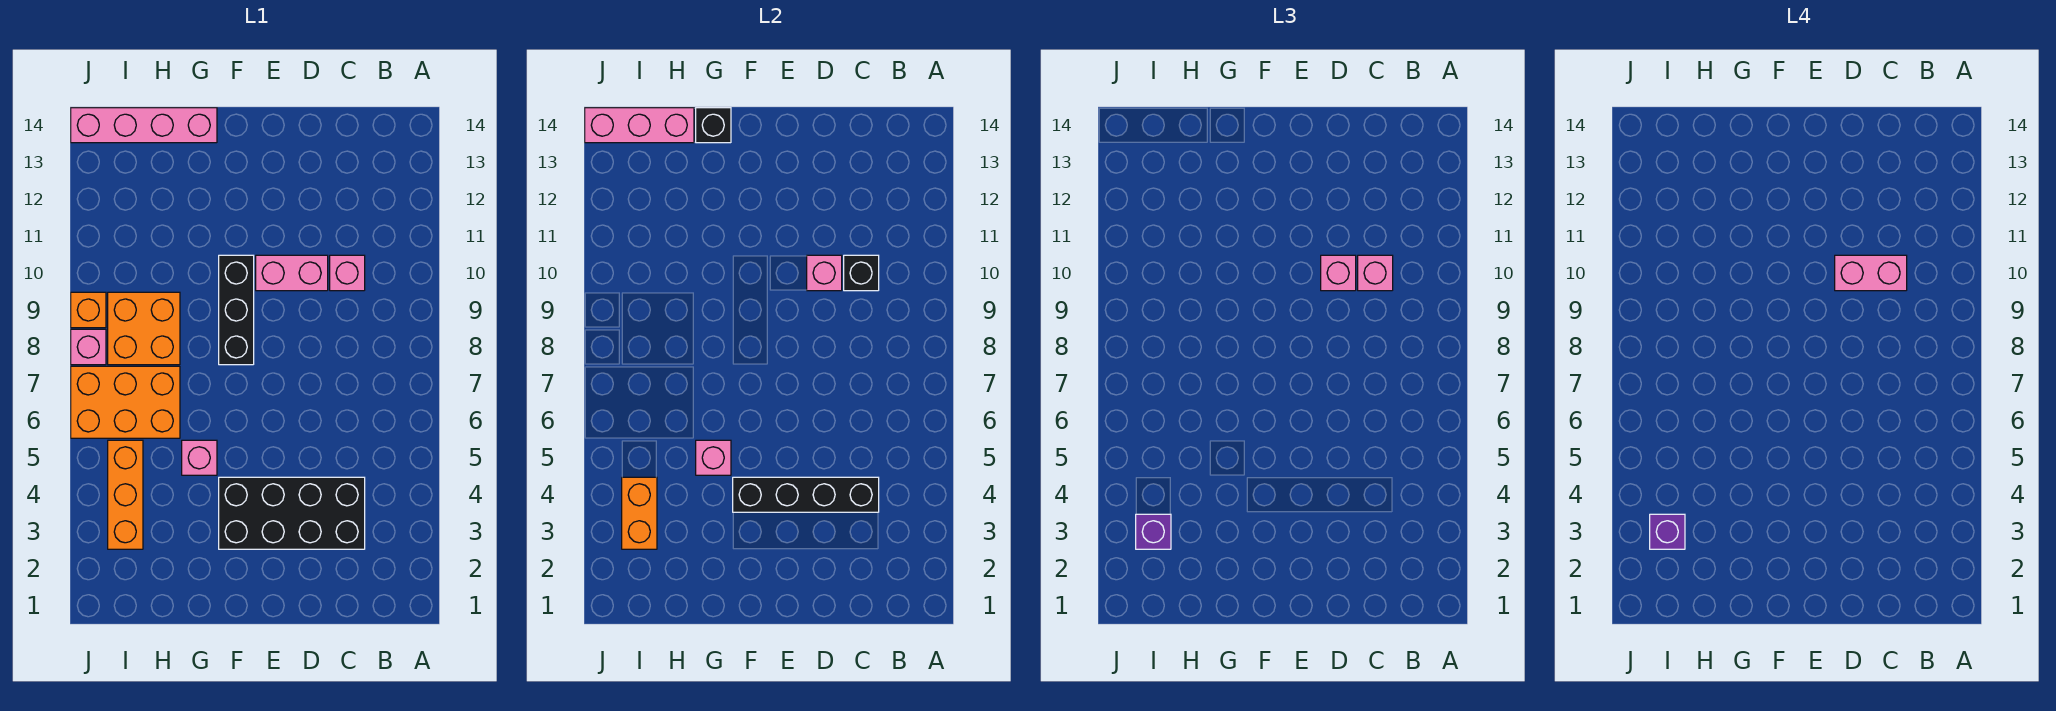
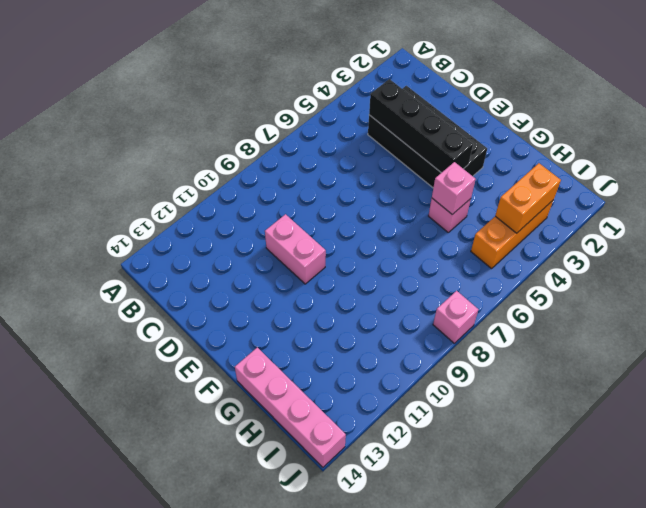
none -> pink 1x1 brick [330,255,365,291]
none -> black 1x3 brick [219,255,254,365]
none -> orange 2x3 brick [71,366,180,438]

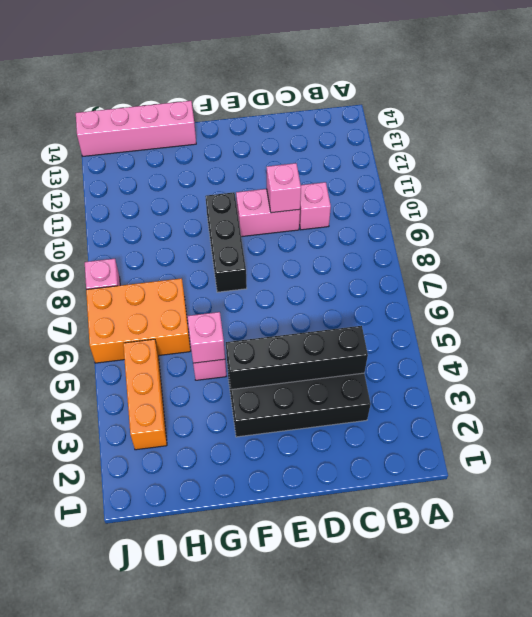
none -> orange 2x2 brick [108,292,180,365]
none -> orange 1x1 brick [71,292,106,328]
none -> black 1x1 brick [844,255,879,291]

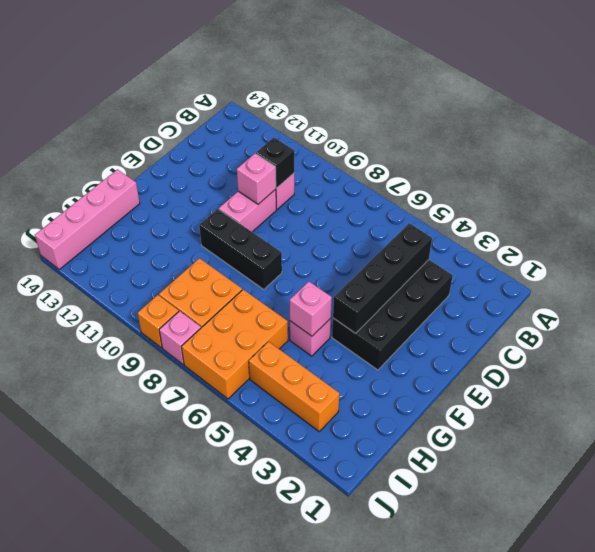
none -> black 1x1 brick [696,108,731,143]
none -> pink 1x3 brick [585,108,694,143]
none -> orange 1x2 brick [622,477,657,549]

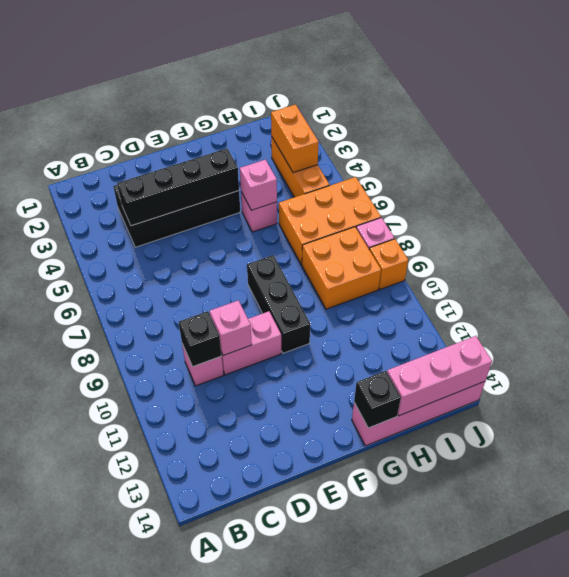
none -> pink 1x1 brick [1358,255,1393,291]
none -> pink 1x1 brick [1321,255,1356,291]
none -> purple 1x1 brick [1136,514,1171,549]

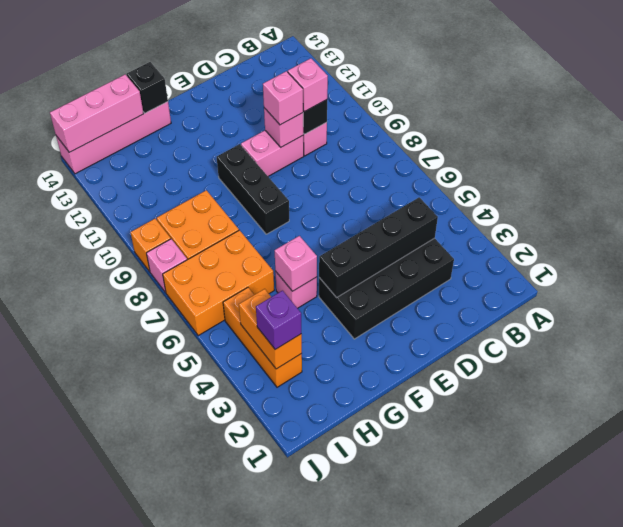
none -> pink 1x2 brick [1835,255,1907,291]
none -> purple 1x1 brick [1650,514,1685,549]

